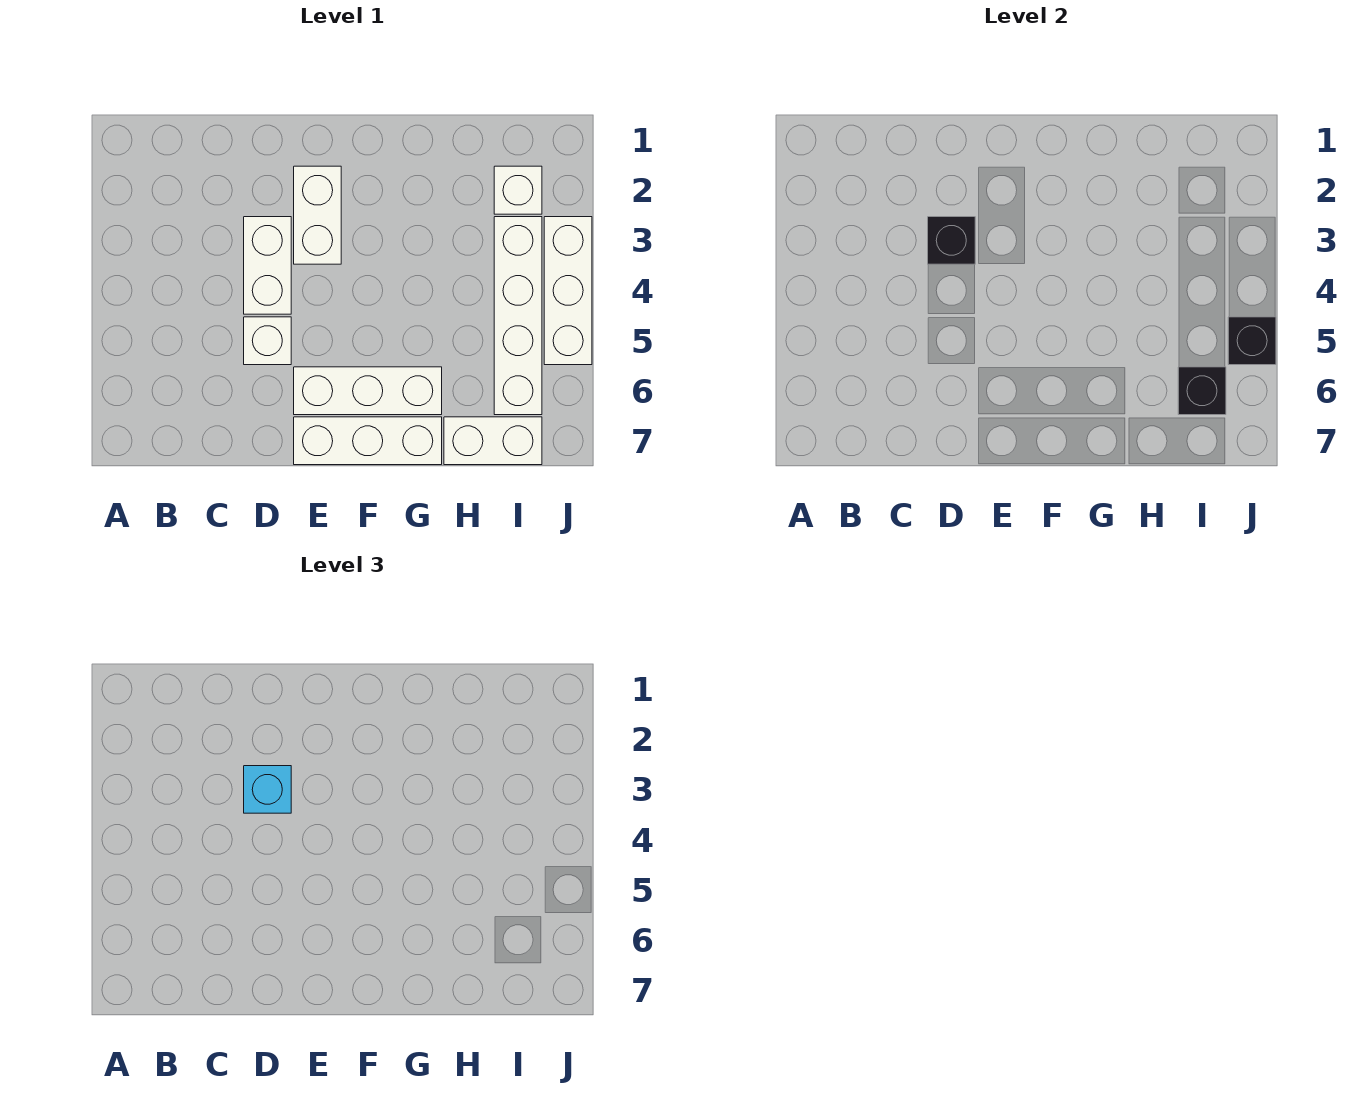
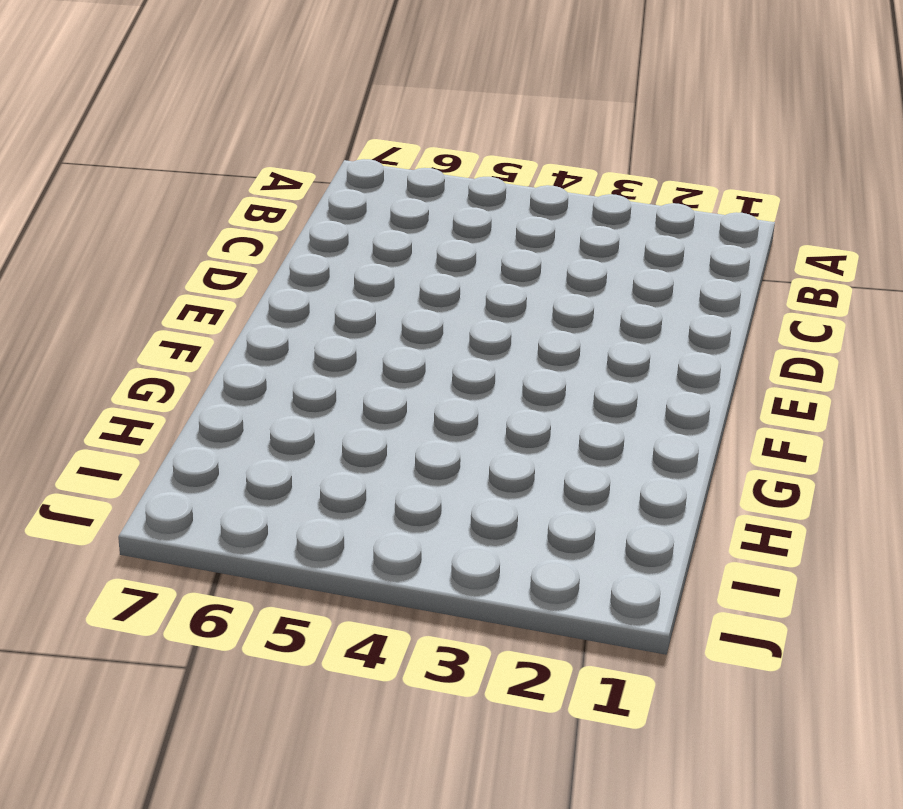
none -> white 1x2 brick [244,217,291,314]
none -> white 1x1 brick [244,317,291,365]
none -> white 1x2 brick [294,166,341,264]

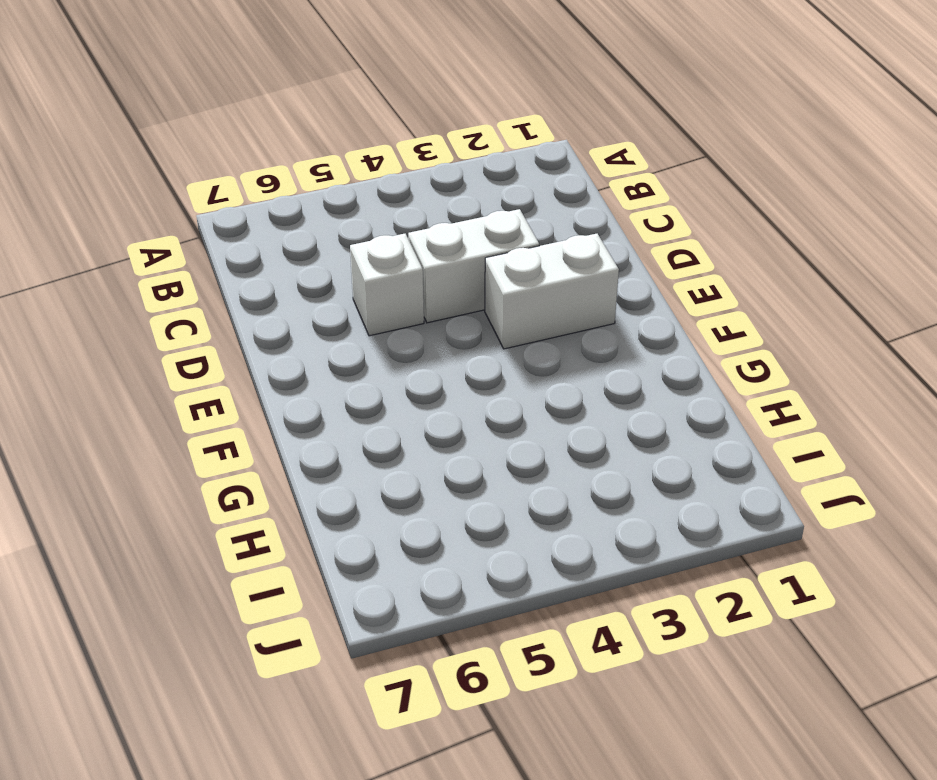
none -> white 1x3 brick [294,367,442,415]
none -> white 1x3 brick [294,417,442,465]
none -> white 1x2 brick [444,417,542,465]

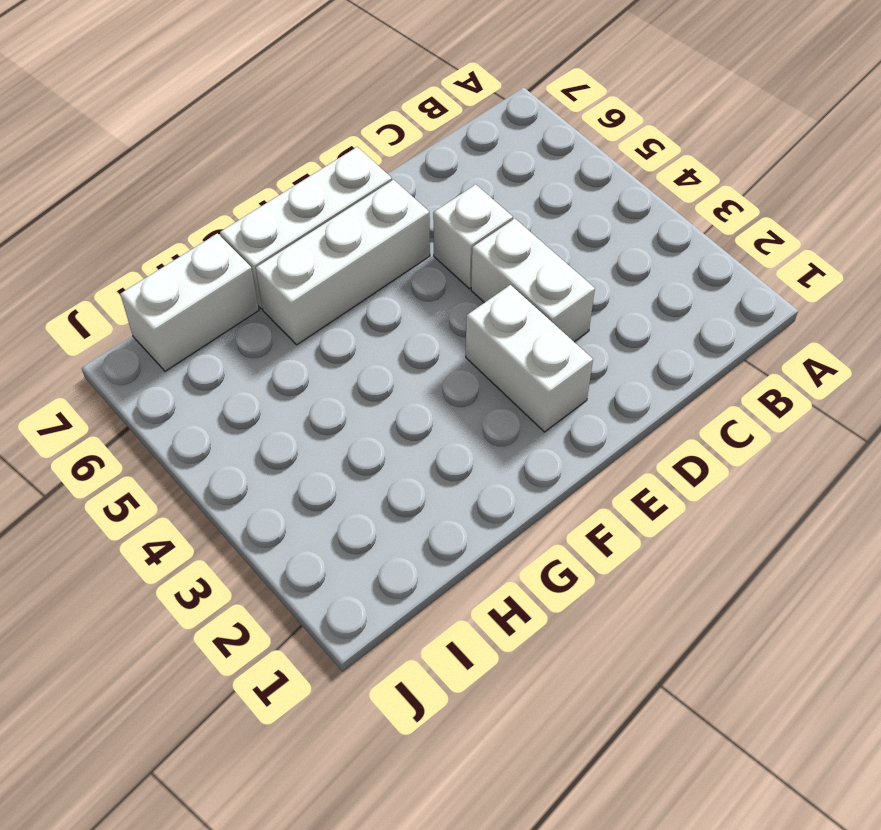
none -> white 1x1 brick [494,166,542,214]
none -> white 1x4 brick [494,217,542,415]
none -> white 1x3 brick [544,217,592,365]

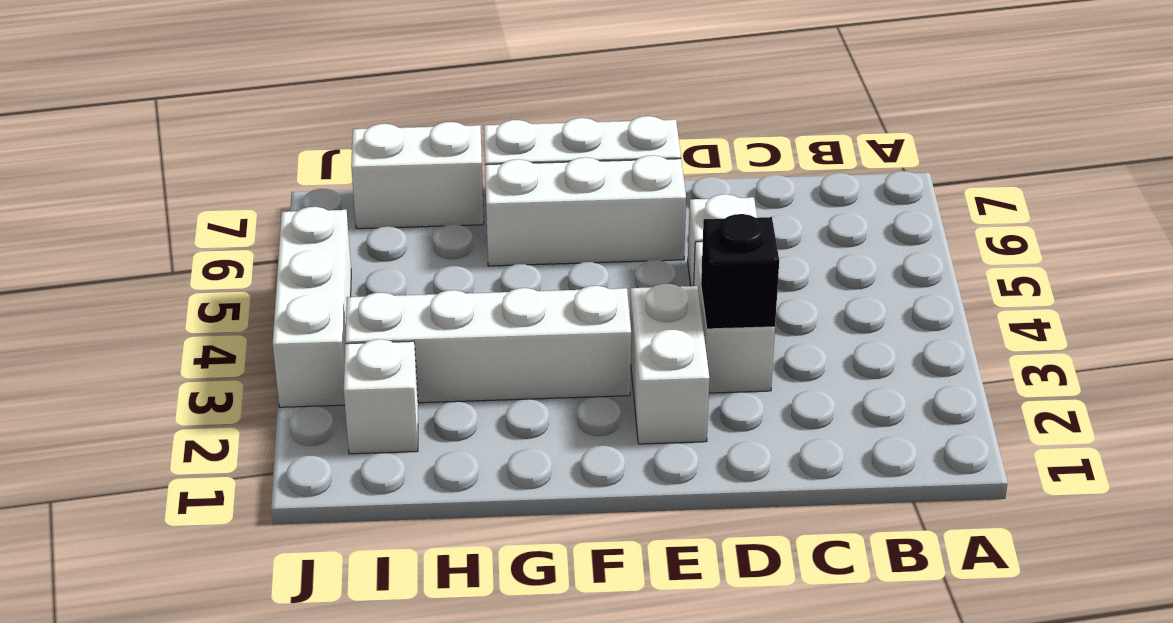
white 1x4 brick [345,286,631,403] -> white 1x4 brick turned to [494,217,542,415]
none -> black 1x1 brick [1178,367,1226,415]
none -> black 1x1 brick [1228,317,1276,365]
none -> cyan 1x1 brick [244,766,291,813]

